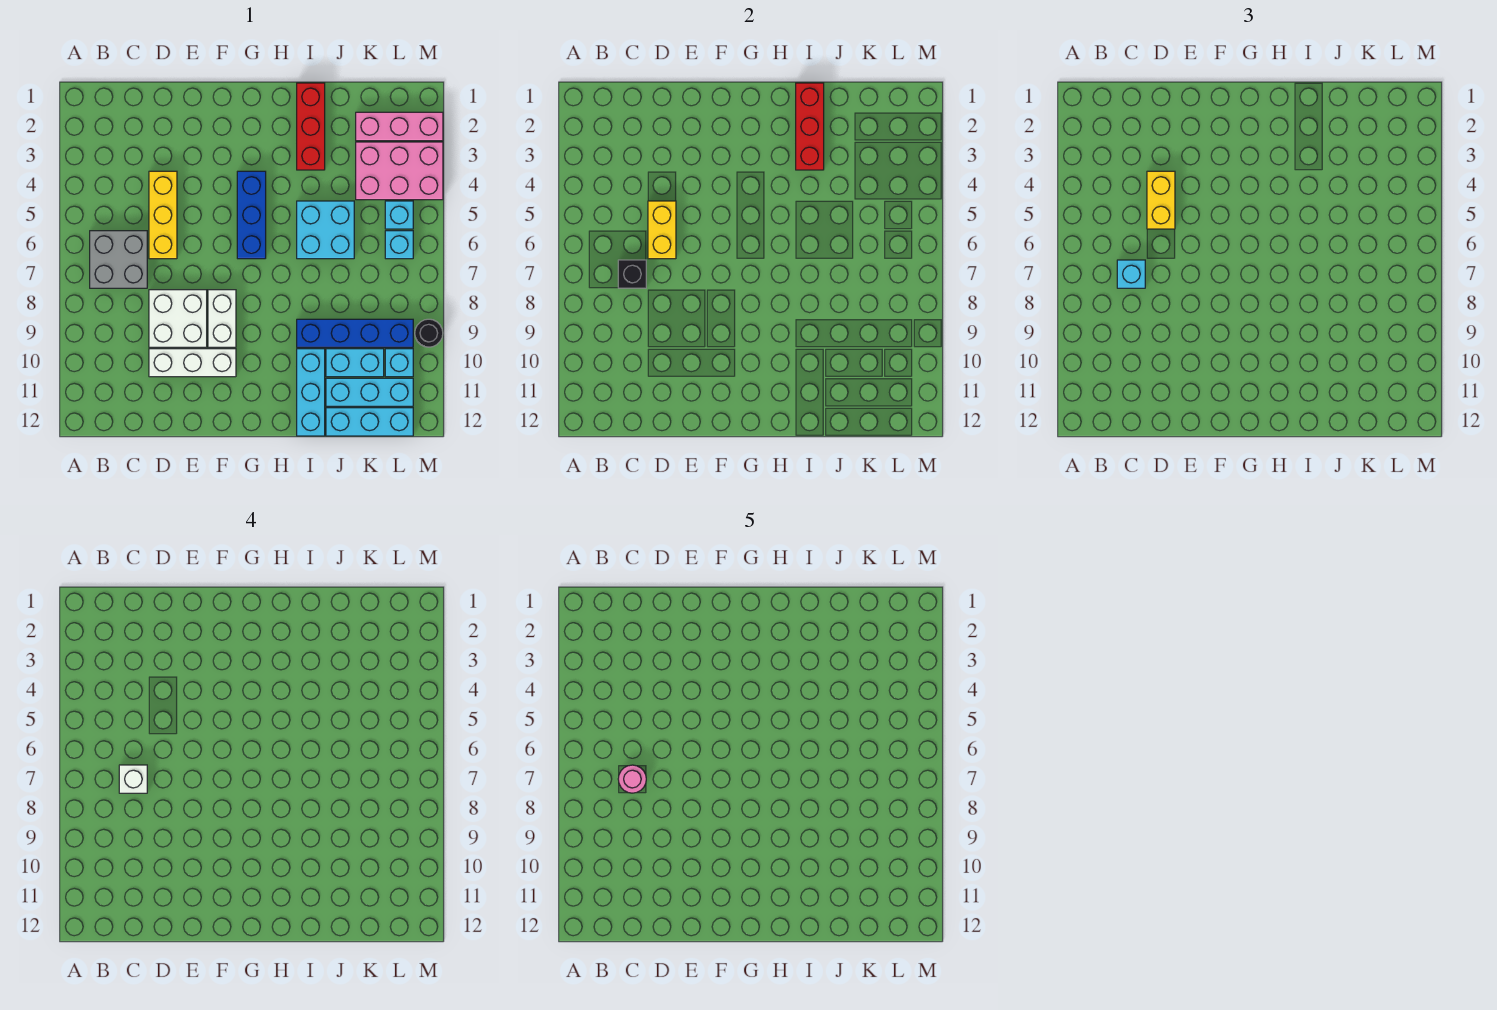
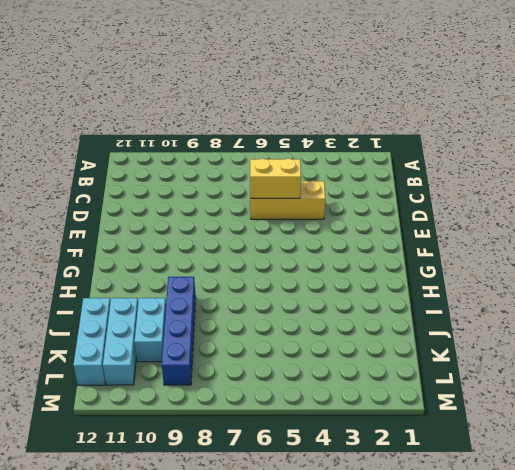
none -> grey 2x2 brick [90,231,147,288]
none -> white 2x2 brick [149,290,207,347]
none -> white 1x3 brick [149,349,236,377]

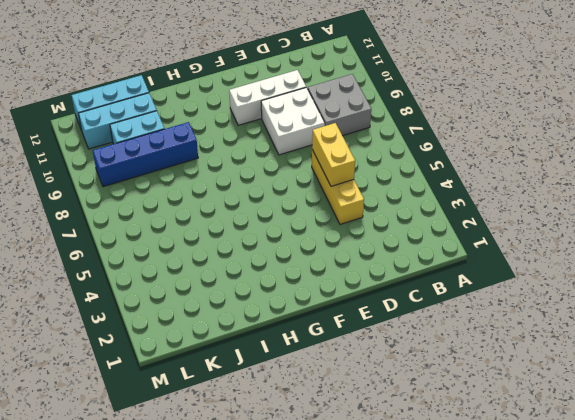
grey 2x2 brick [308,74,371,136] -> grey 2x2 brick moved to [90,231,147,288]
none -> white 1x2 brick [208,290,236,347]
none -> blue 1x3 brick [237,171,266,259]
none -> red 1x3 brick [297,83,325,170]

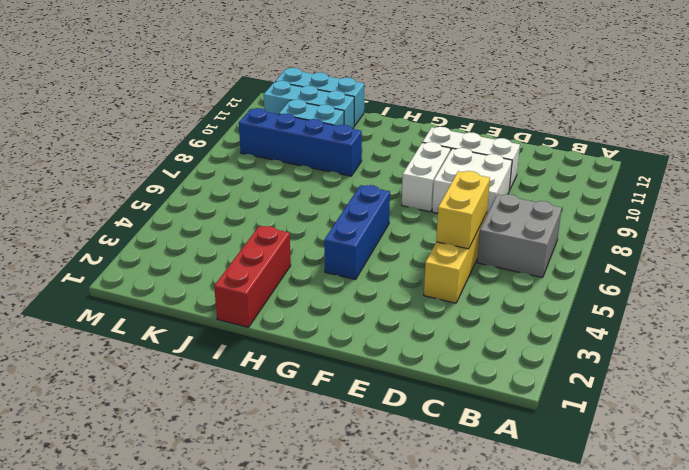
none -> cyan 2x2 brick [297,201,354,259]
none -> cyan 1x3 brick [297,349,325,436]
none -> pink 1x3 brick [356,112,443,141]

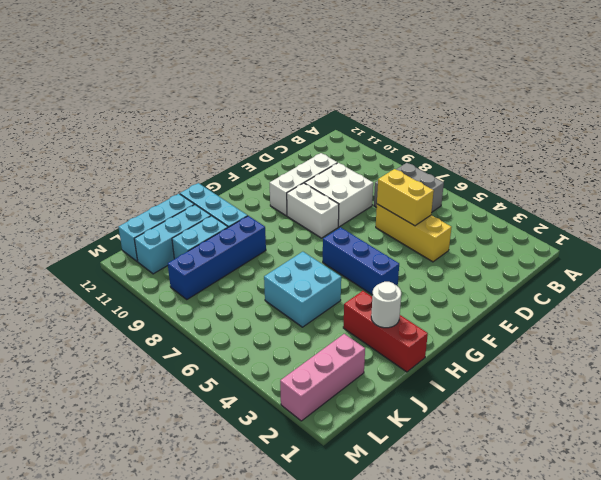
white 1x1 round brick [371,282,401,328] -> red 1x3 brick [796,83,824,170]
none -> pink 2x3 brick [356,142,443,200]
none -> cyan 1x1 brick [385,201,413,229]
none -> cyan 1x1 brick [385,231,413,259]

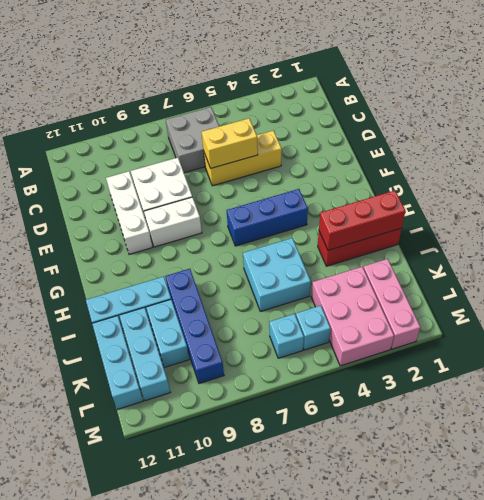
none -> cyan 1x1 brick [385,349,413,377]
none -> black 1x1 round brick [415,319,443,347]
none -> black 1x1 brick [618,260,646,288]

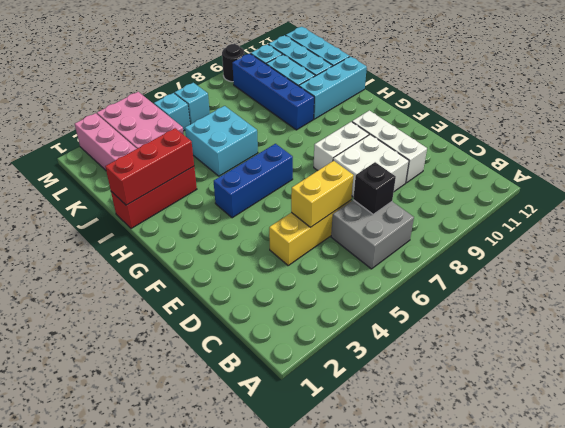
none -> cyan 1x1 brick [1117,260,1145,288]
none -> yellow 1x2 brick [1147,171,1175,229]
none -> white 1x1 brick [119,765,147,793]

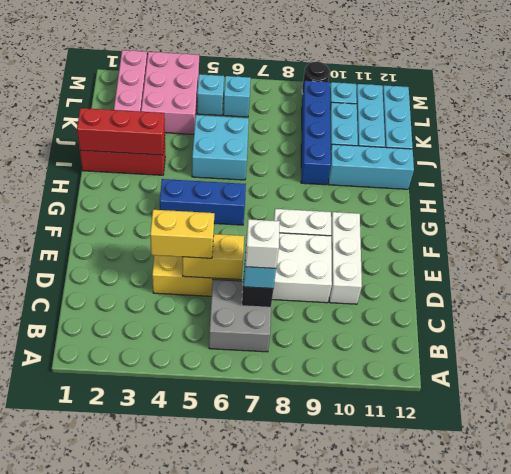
none -> pink 1x1 round brick [618,765,646,793]

